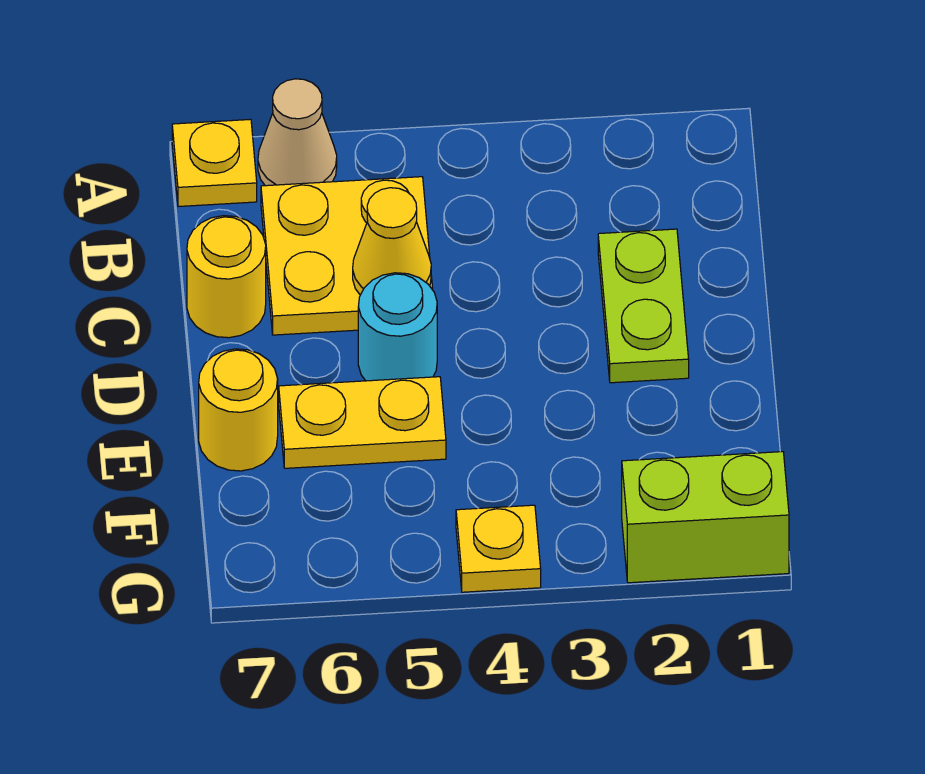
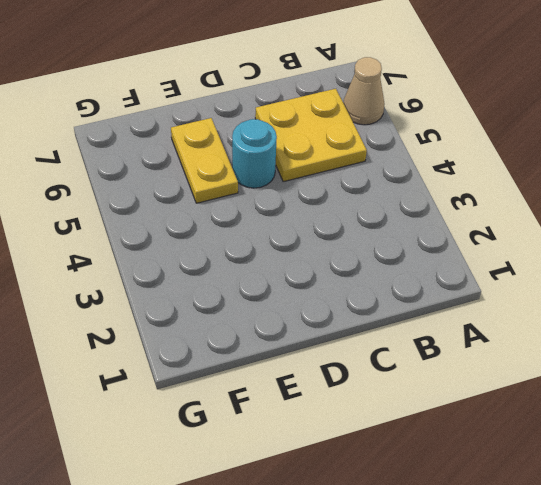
none -> yellow 1x1 plate [172,119,257,207]
none -> lime 1x2 plate [598,229,689,383]

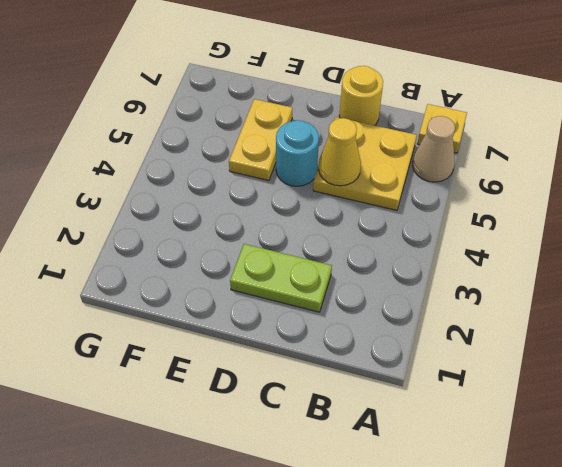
none -> yellow 1x1 round brick [199,349,278,471]
none -> lime 1x2 brick [622,452,789,583]

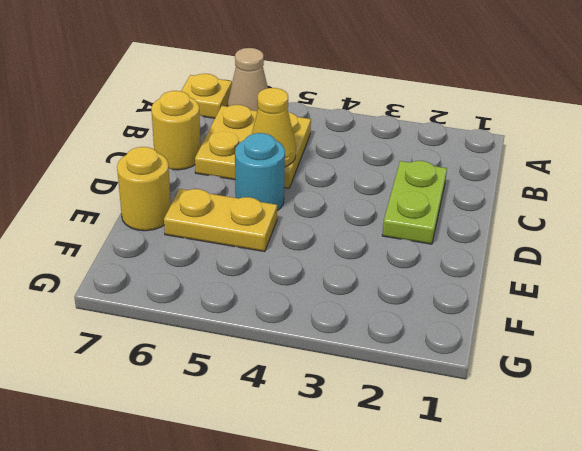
none -> lime 1x2 brick [622,452,789,583]
none -> yellow 1x1 plate [456,505,541,592]

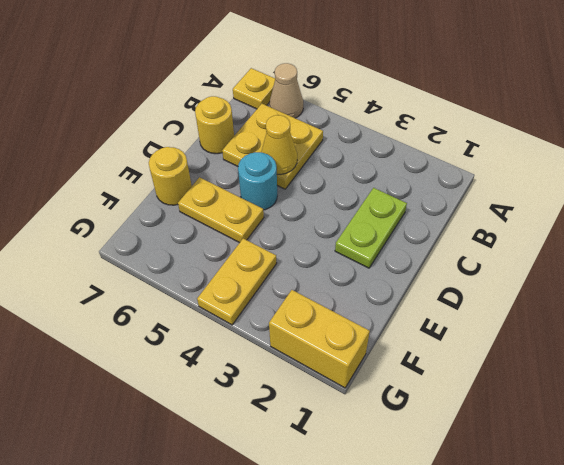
yellow 1x2 plate [197,239,277,325] -> yellow 1x1 plate [456,505,541,592]
yellow 1x2 brick [269,290,370,388] -> lime 1x2 brick [622,452,789,583]

